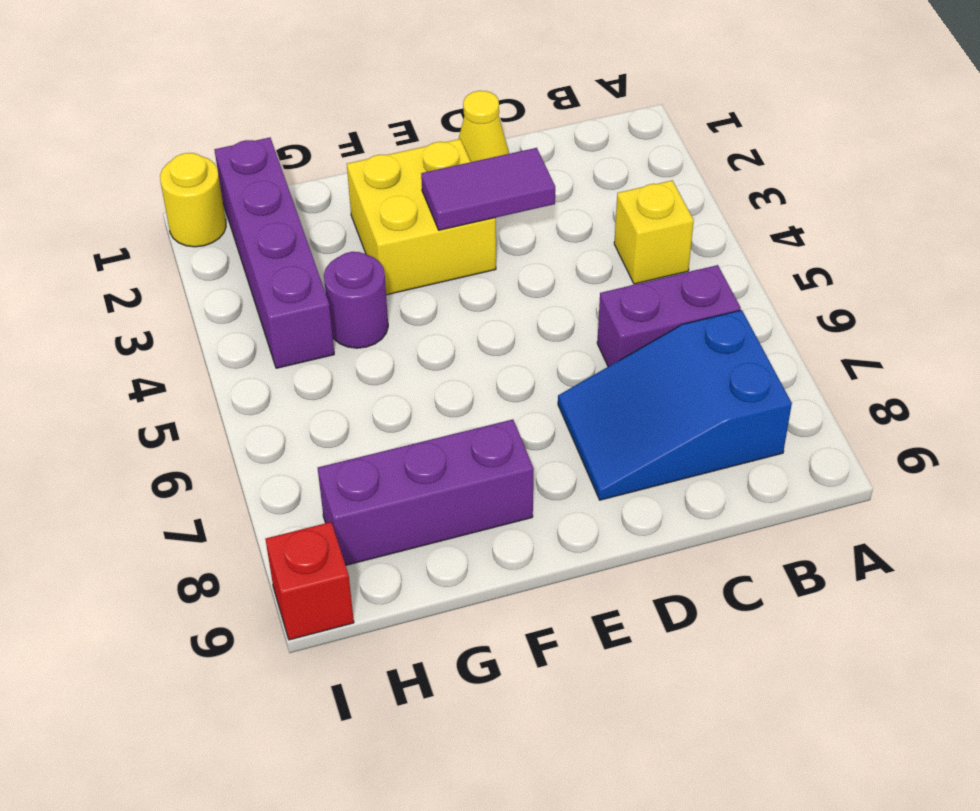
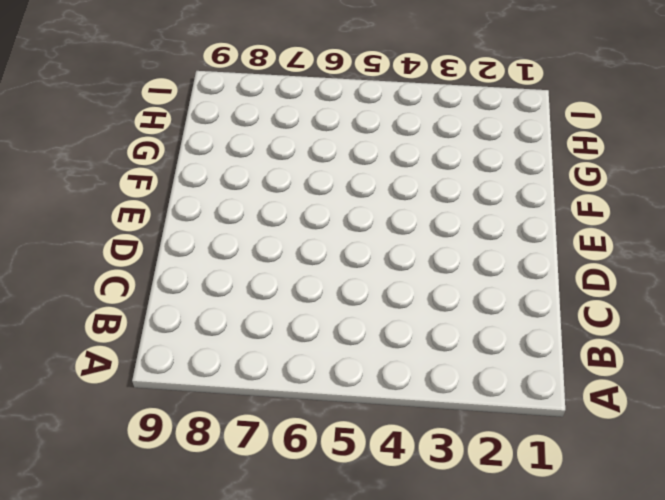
none -> yellow 1x1 brick [614,180,694,284]
none -> purple 1x2 brick [597,265,741,367]

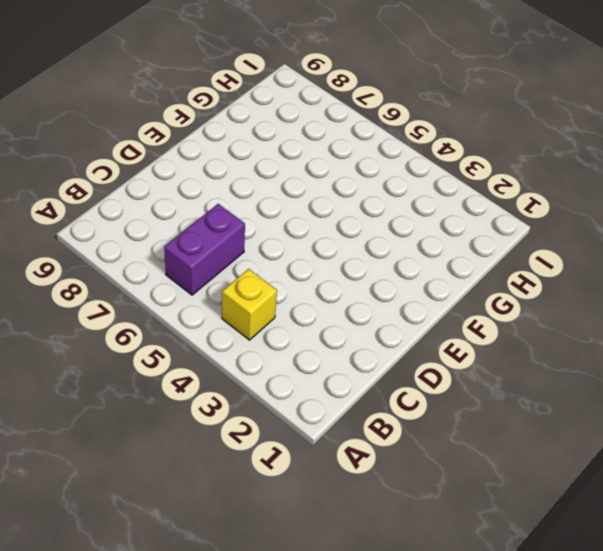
none -> blue 2x3 slope [558,310,792,500]
none -> yellow 1x1 cone [459,91,509,162]

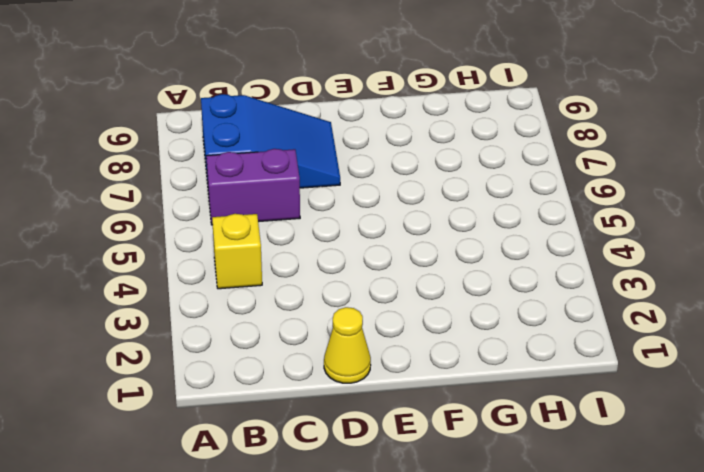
none -> yellow 2x2 brick [347,139,496,295]
none -> purple 1x3 brick [318,419,534,565]

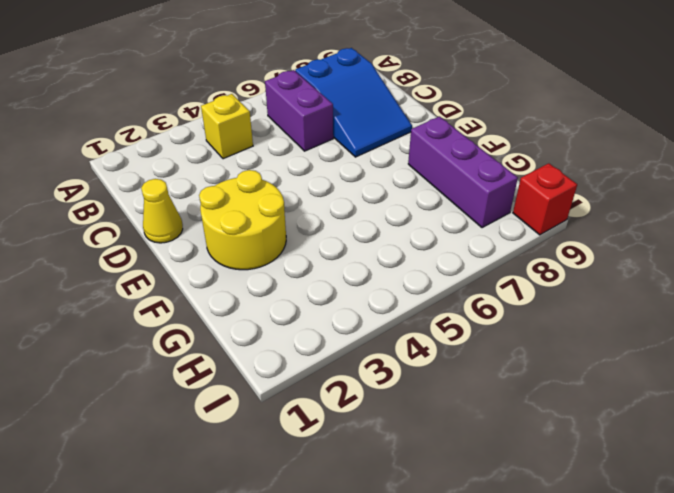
yellow 2x2 round brick [199,170,286,270] -> yellow 2x2 brick [347,139,496,295]
none -> purple 1x1 round brick [324,252,388,348]
none -> purple 1x4 brick [215,138,334,368]

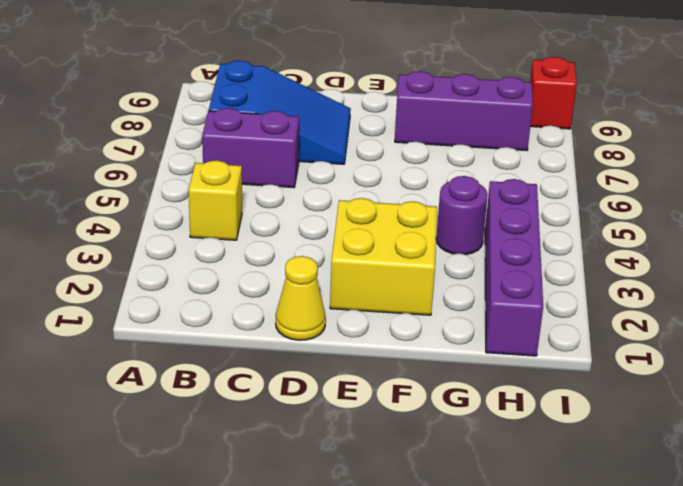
none -> yellow 1x1 round brick [160,153,226,247]
none -> purple 1x2 tile [421,148,555,230]

